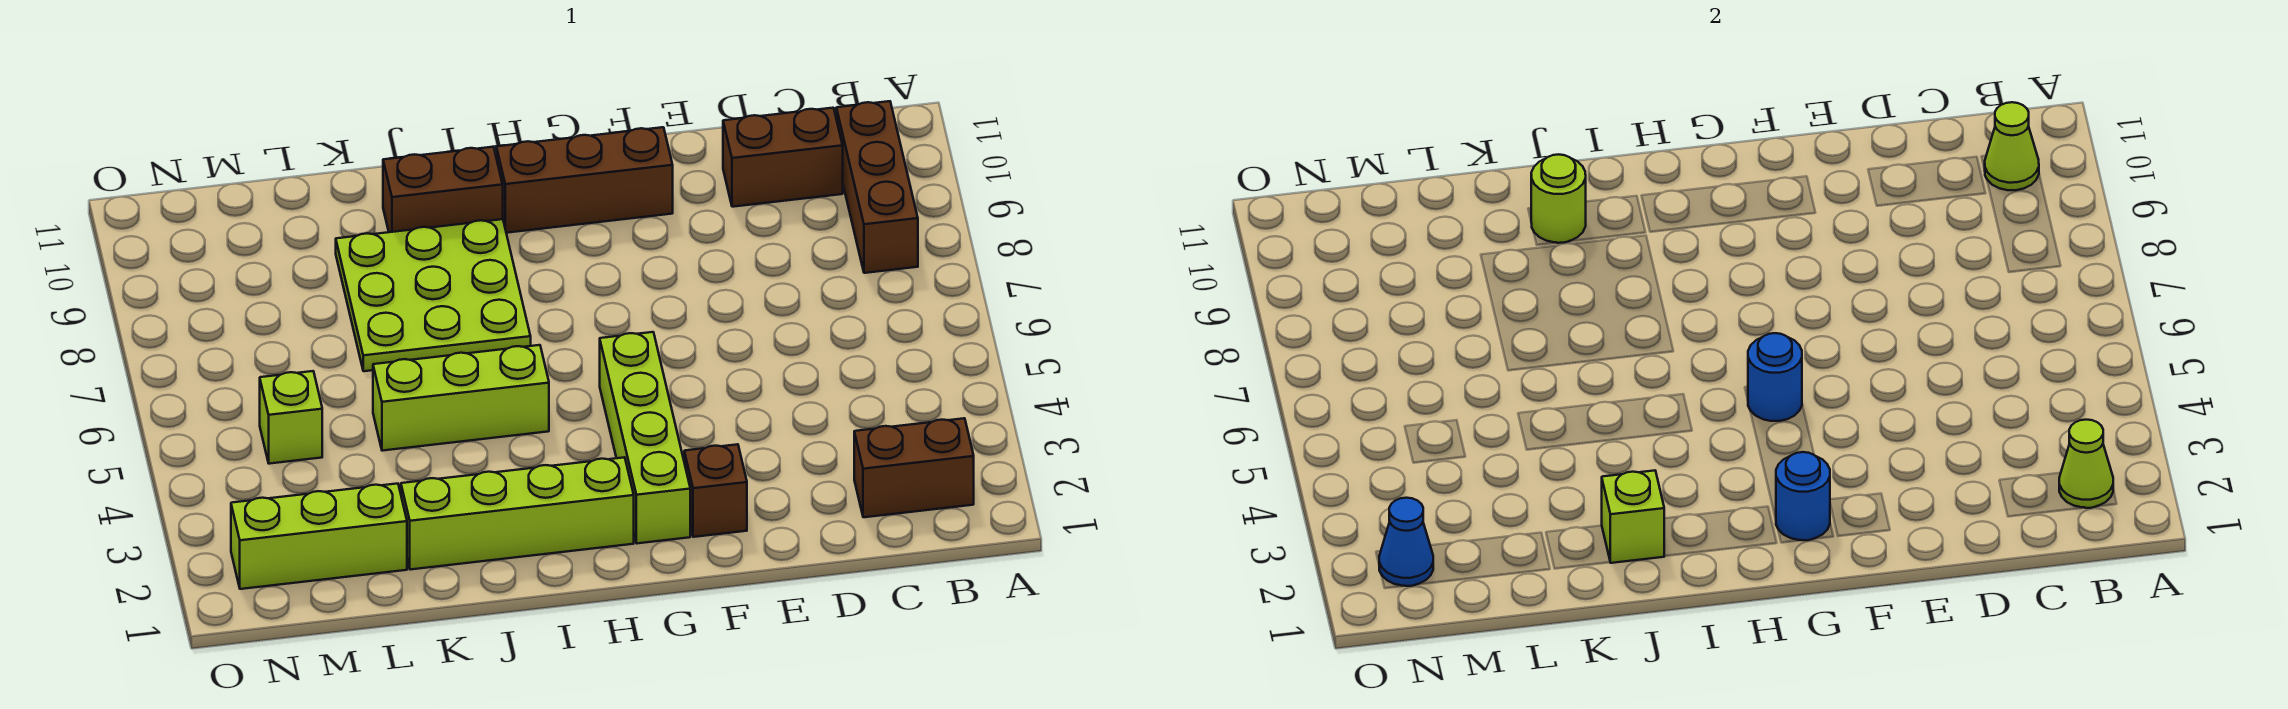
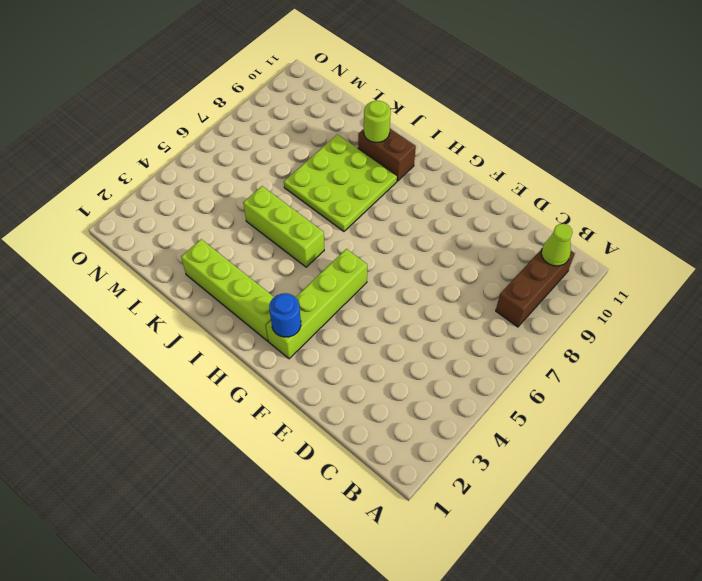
none -> brown 1x2 brick [854,418,974,517]
none -> brown 1x2 brick [723,108,843,207]
none -> brown 1x1 brick [684,444,747,537]

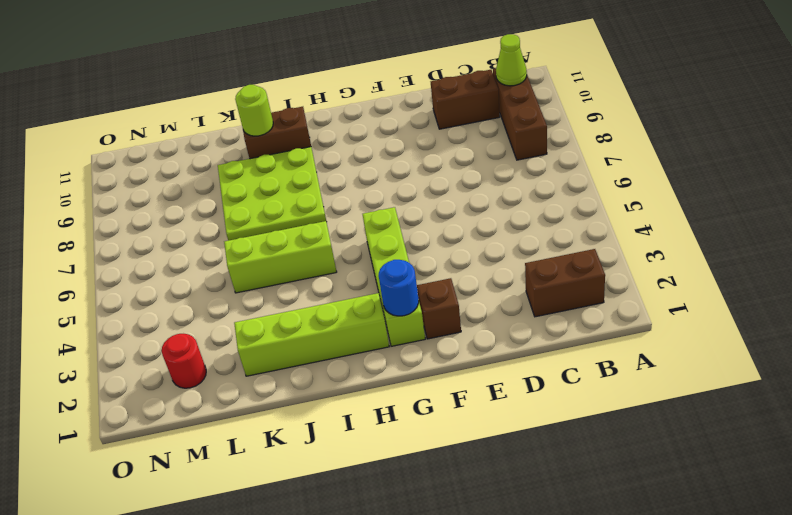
red 1x1 round brick [162,334,206,388] -> lime 1x3 brick [231,484,407,589]
none -> brown 1x3 brick [496,127,673,233]
none -> lime 1x1 brick [260,371,322,464]
none -> lime 1x1 cone [2059,420,2113,508]

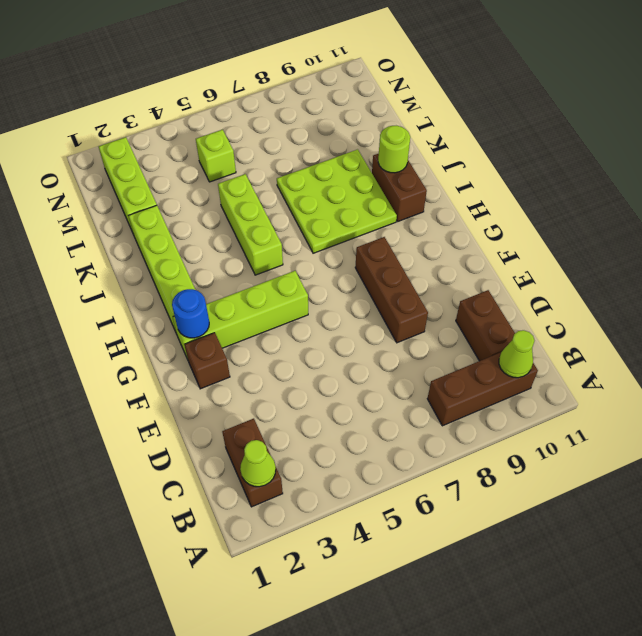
brown 1x3 brick [355,237,428,343] -> brown 1x3 brick moved to [496,127,673,233]
none -> blue 1x1 round brick [1748,333,1802,421]
none -> lime 1x1 brick [1602,471,1664,563]
none -> blue 1x1 cone [1379,498,1433,586]

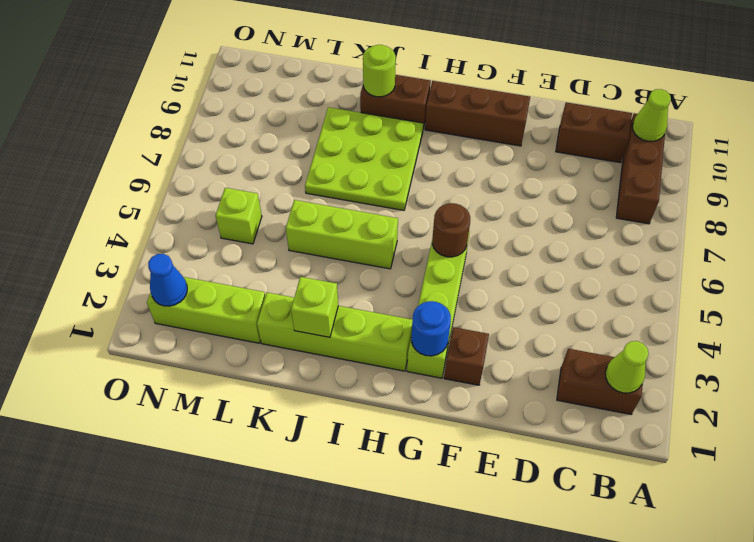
brown 1x1 round brick [432,203,470,257] -> blue 1x1 round brick [1748,333,1802,421]

